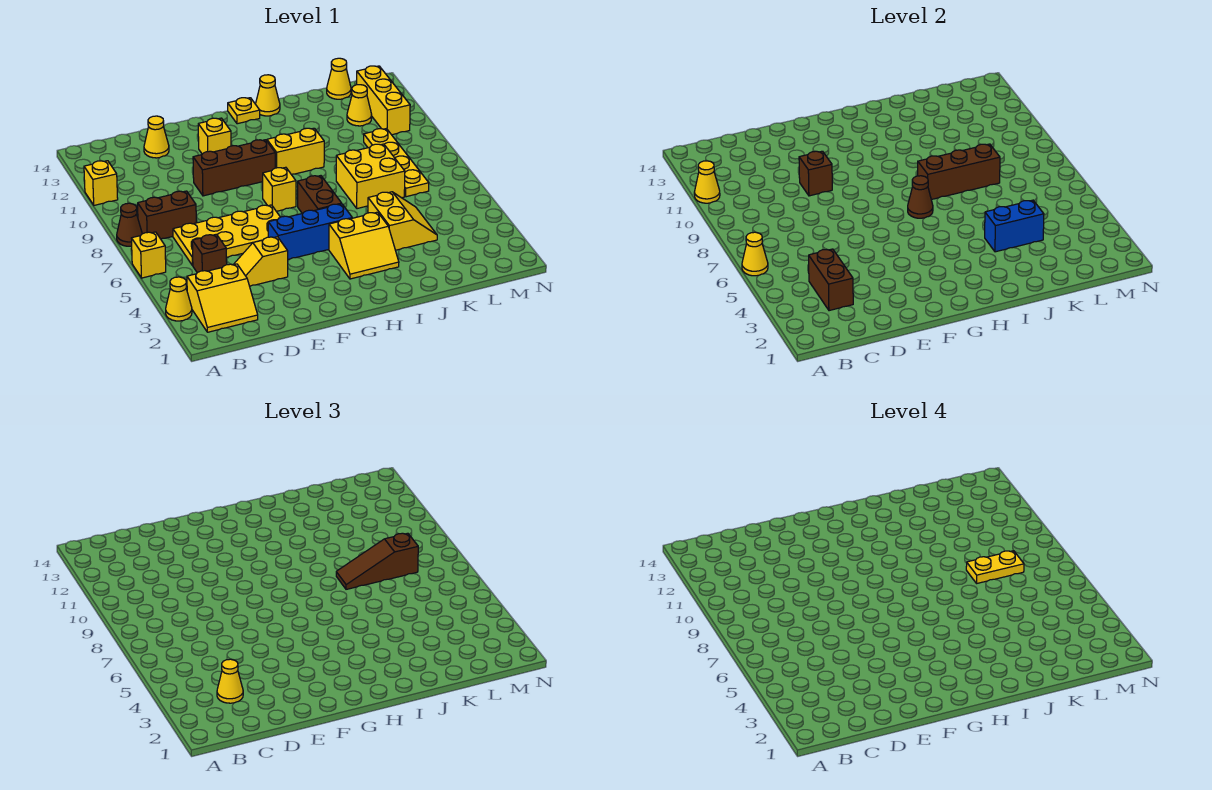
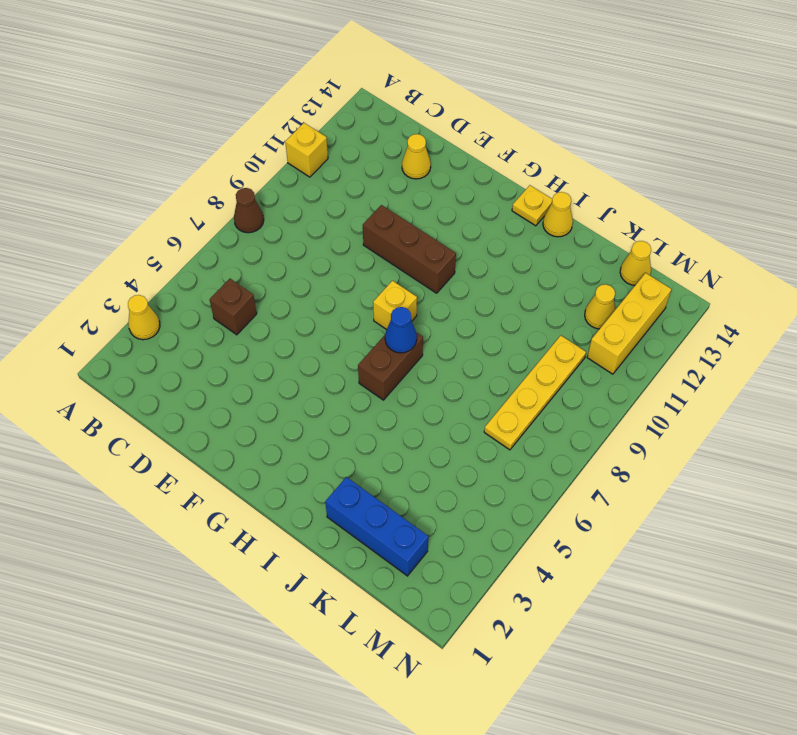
blue 1x1 cone [385,307,417,353] -> brown 1x1 cone [908,176,933,218]
blue 1x3 brick [325,477,428,576] -> blue 1x3 brick moved to [268,204,352,259]
none -> yellow 1x1 brick [131,232,166,278]
none -> yellow 2x2 slope [187,264,258,332]
none -> brown 1x2 brick [138,191,196,239]
none -> yellow 2x4 plate [173,205,280,266]

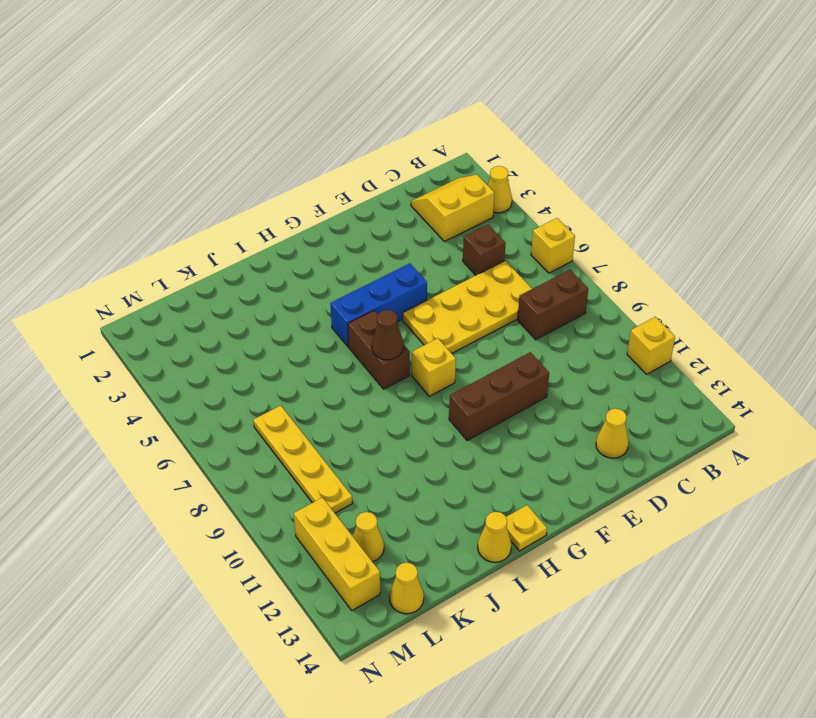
none -> brown 1x1 cone [117,203,142,246]
none -> yellow 1x2 slope [233,237,288,286]
none -> yellow 1x1 brick [198,118,231,154]
none -> yellow 2x2 slope [329,212,399,279]

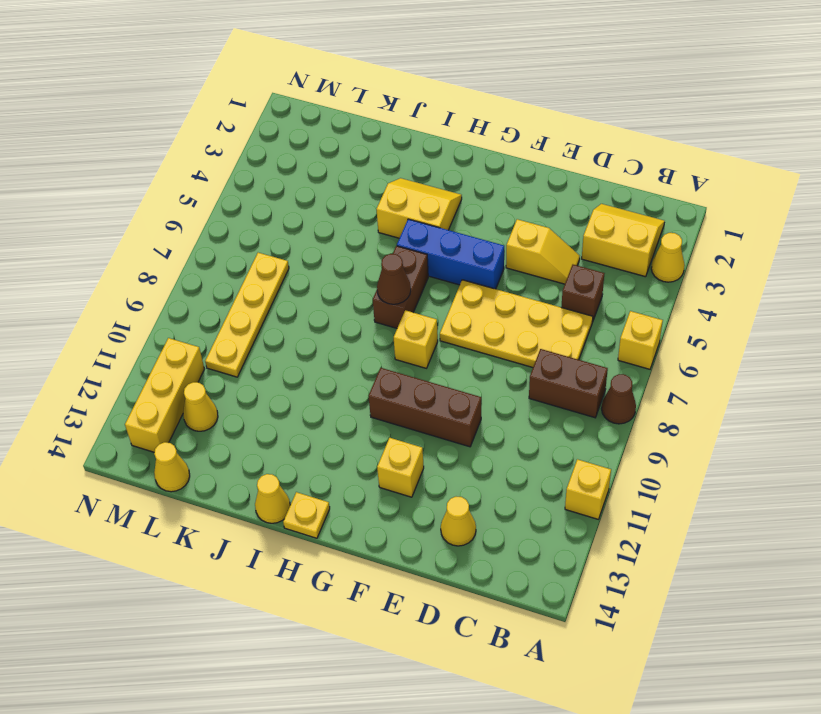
none -> yellow 1x2 brick [267,128,324,174]
none -> yellow 2x2 slope [368,192,437,250]
none -> yellow 2x2 brick [336,144,405,209]
none -> yellow 1x1 cone [742,232,768,276]

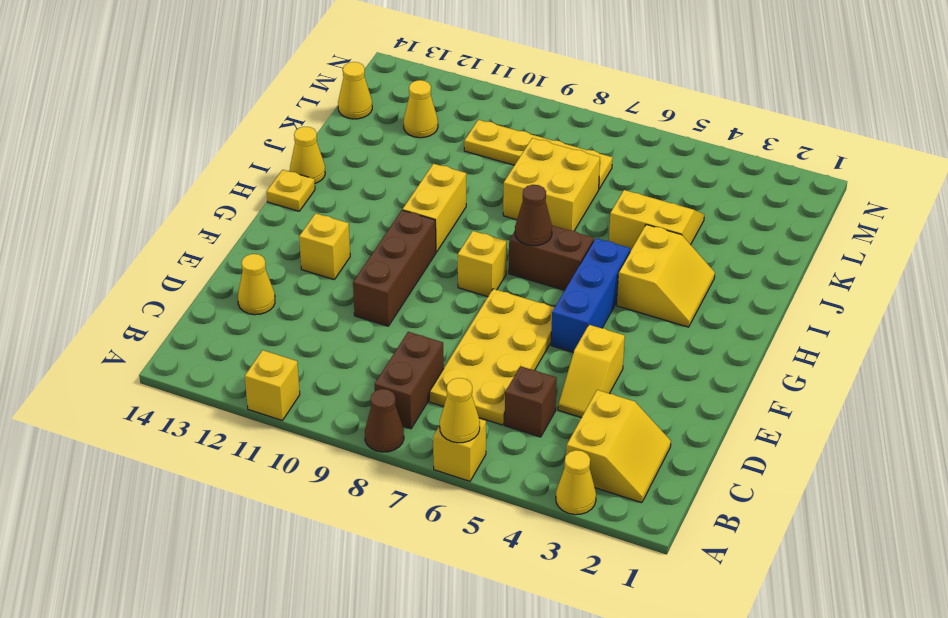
none -> yellow 1x3 brick [357,66,410,135]
none -> yellow 1x1 cone [694,161,720,203]
none -> brown 1x2 brick [809,249,853,311]
none -> brown 1x1 brick [799,151,832,196]

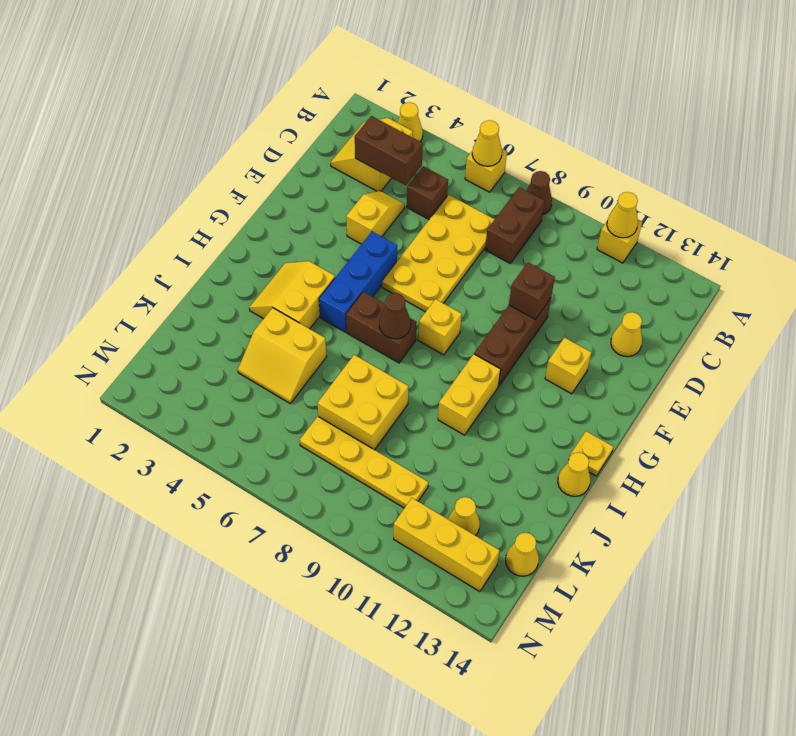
none -> brown 1x3 brick [918,144,1000,200]
none -> blue 1x2 brick [985,200,1044,252]
none -> yellow 1x1 cone [217,659,243,703]
none -> brown 1x3 slope [336,533,418,589]

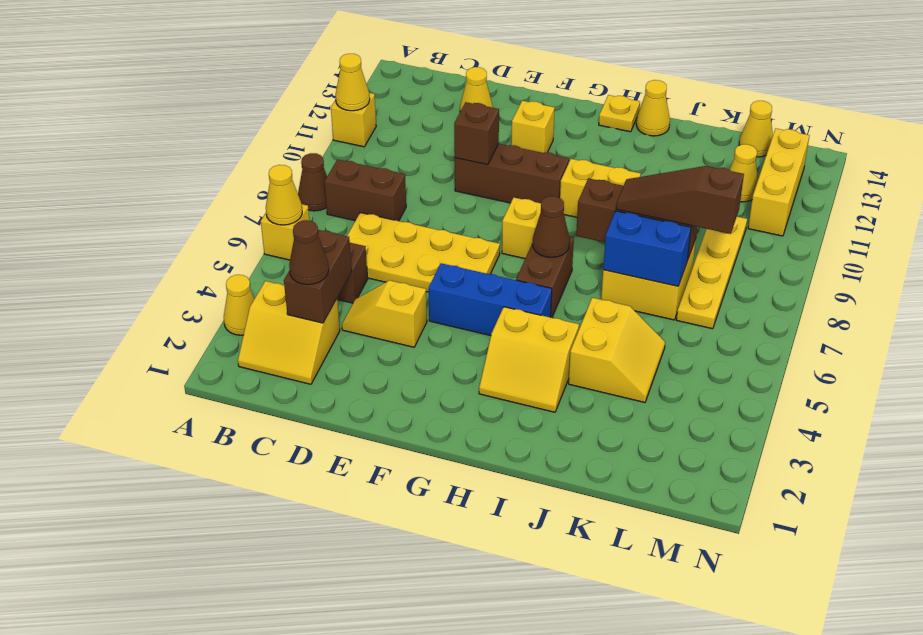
brown 1x1 cone [289,220,329,285] -> yellow 1x1 cone [217,659,243,703]
blue 1x2 brick [603,211,691,286] -> blue 1x2 brick moved to [985,200,1044,252]
none -> yellow 1x2 plate [966,551,1024,583]

